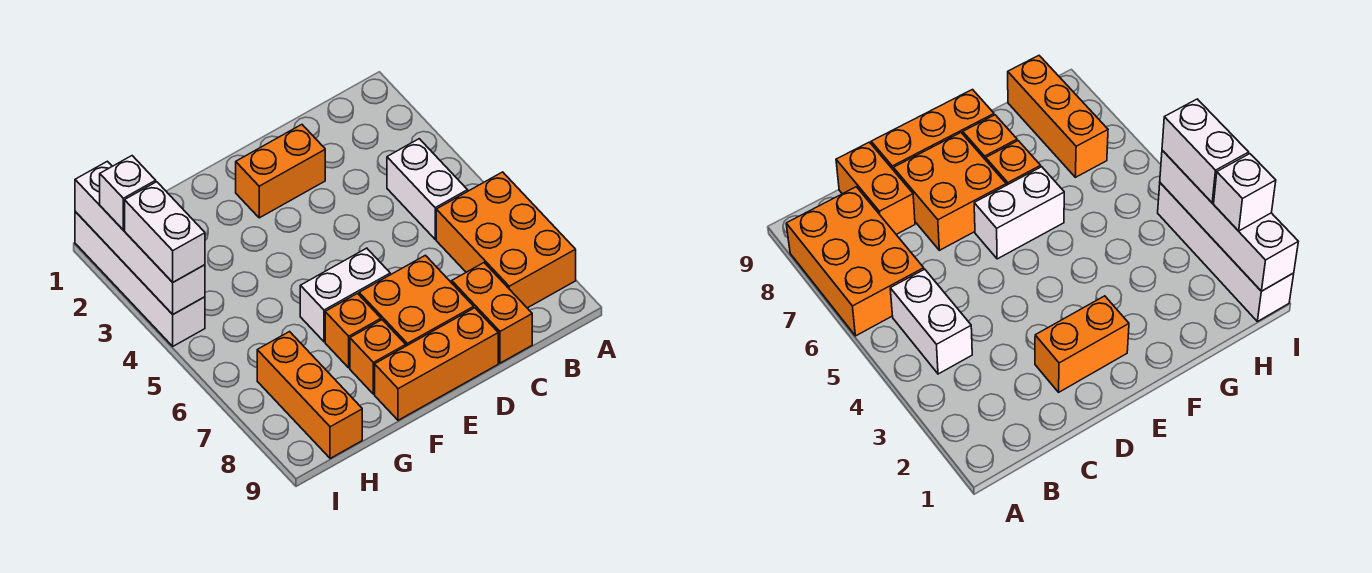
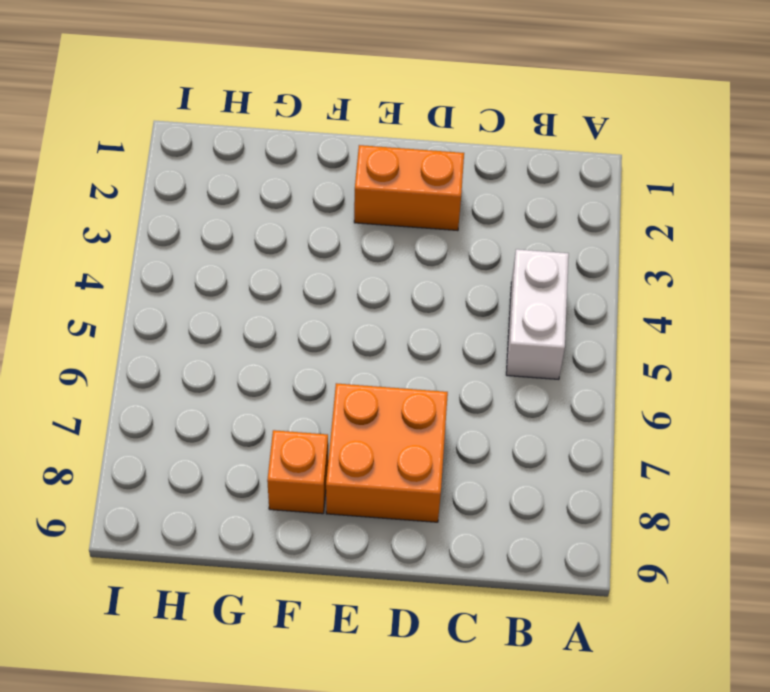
none -> orange 2x3 brick [436,172,576,308]
none -> orange 1x2 brick [452,263,532,363]
none -> orange 1x3 brick [375,308,498,420]

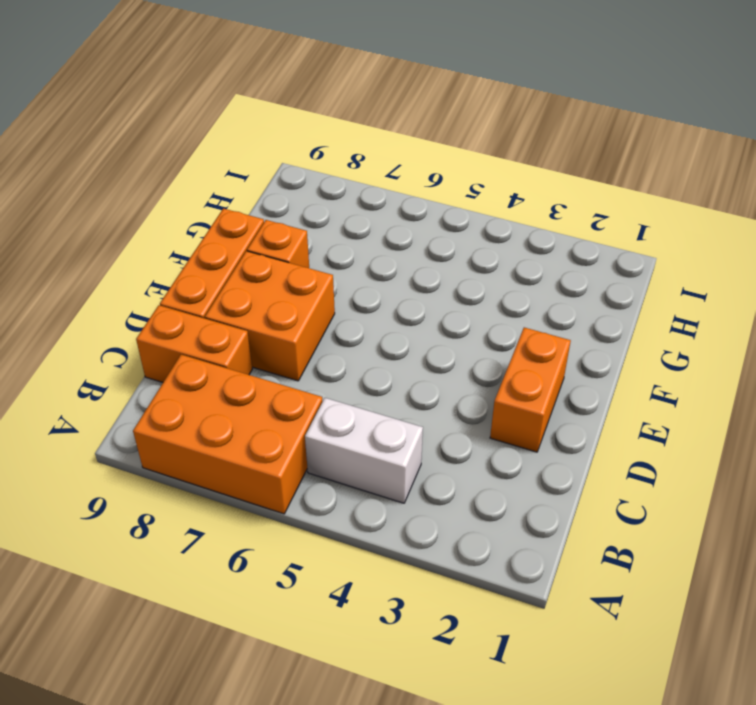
none -> white 1x2 brick [300,248,390,342]
none -> orange 1x1 brick [325,294,381,368]
none -> orange 1x3 brick [257,332,362,458]

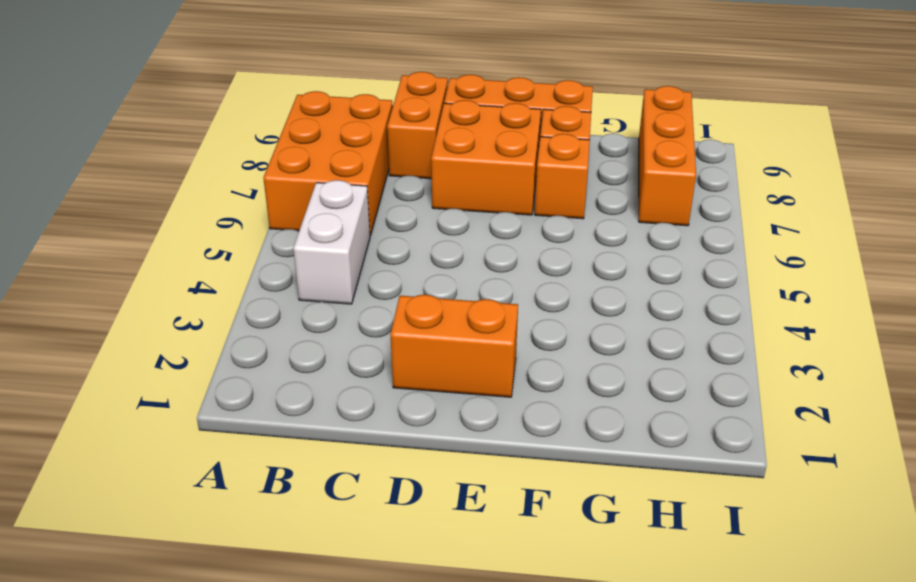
none -> white 1x2 brick [300,248,390,342]
none -> white 1x4 brick [75,212,205,346]
none -> white 1x4 brick [75,161,205,314]

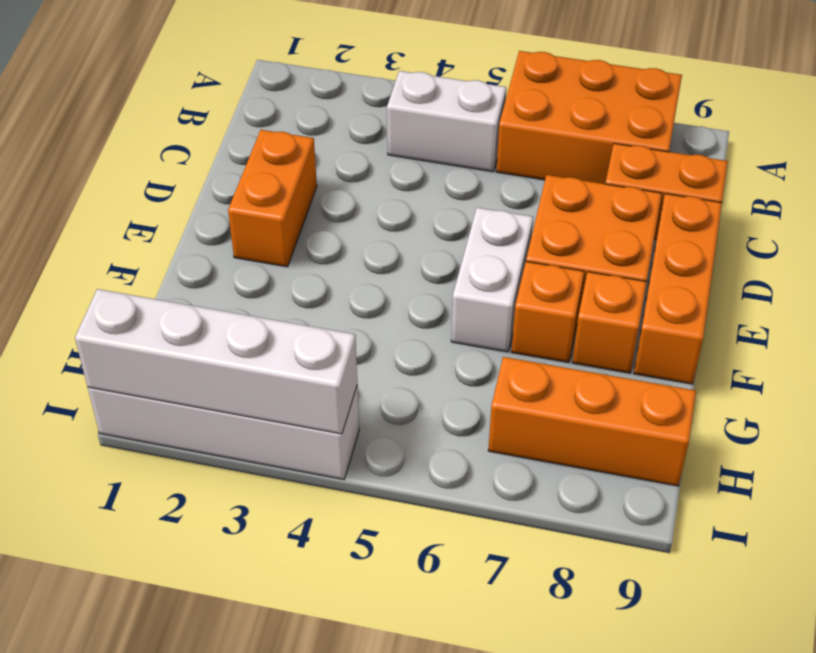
none -> white 1x1 brick [100,156,156,230]
none -> white 1x2 brick [125,182,205,282]

